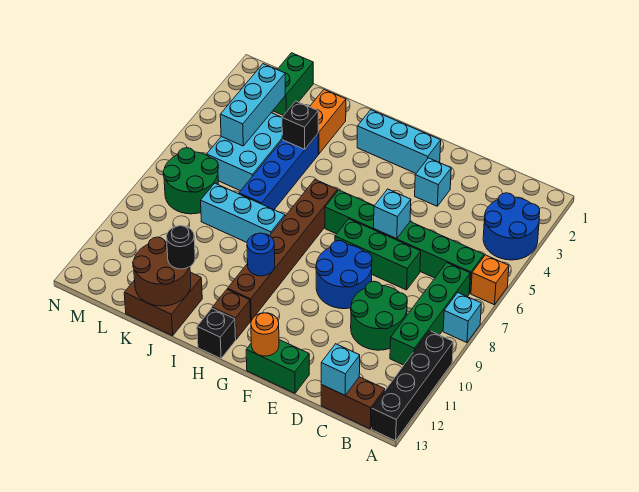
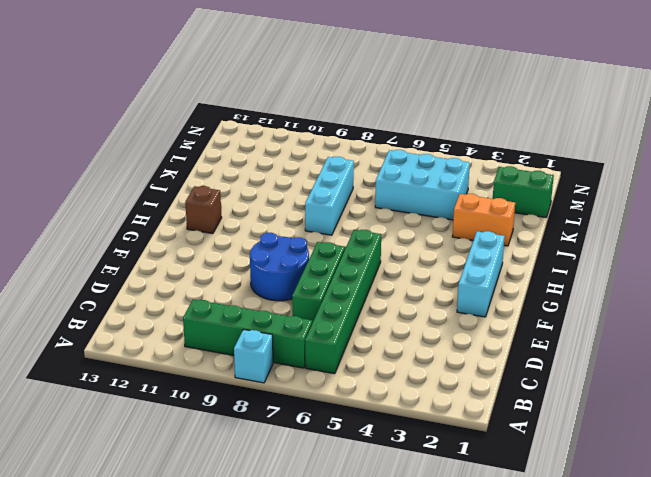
none -> blue 2x2 round brick [483,193,540,260]
none -> orange 1x1 brick [471,255,509,305]
none -> black 1x4 brick [372,331,453,441]
none -> brown 1x2 brick [321,377,385,429]

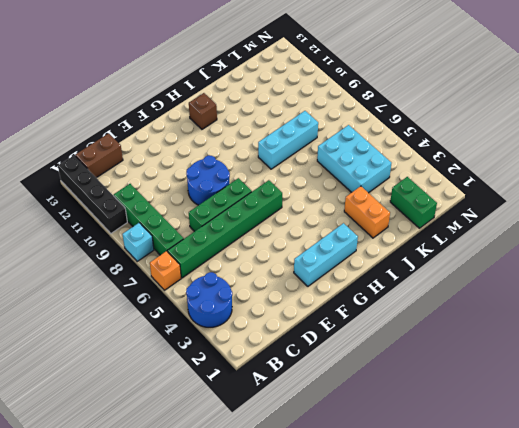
none -> green 2x2 round brick [351,281,407,350]
none -> cyan 1x1 brick [415,158,451,206]
none -> green 1x2 brick [246,340,309,393]
none -> brown 1x6 brick [228,180,338,320]

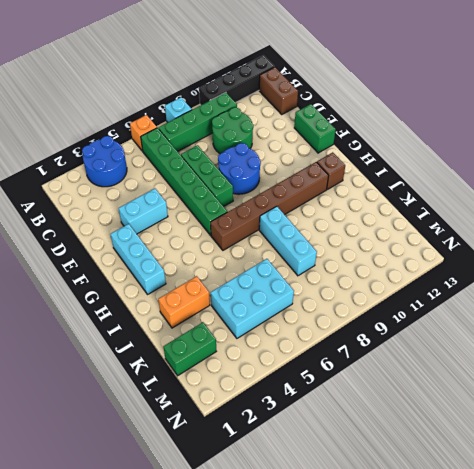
cyan 1x2 brick [119,189,168,234] -> cyan 1x1 brick [415,158,451,206]
none -> black 1x1 brick [197,308,236,358]
none -> blue 1x4 brick [239,134,318,210]
none -> brown 2x2 brick [124,272,202,336]
none -> green 2x2 round brick [163,148,218,214]

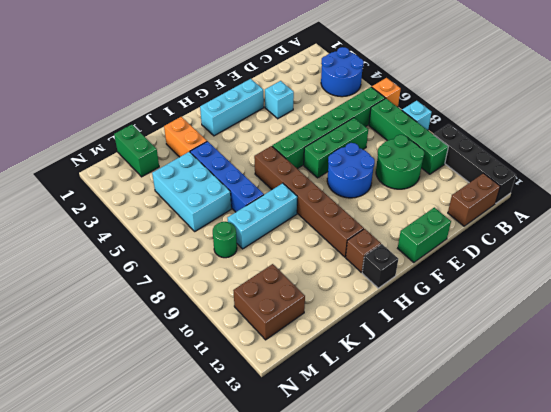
green 1x1 round brick [213,222,237,258] -> green 2x2 round brick [163,148,218,214]
brown 2x2 brick [233,264,305,340] -> brown 2x2 brick moved to [124,272,202,336]
none -> cyan 1x1 brick [321,344,360,395]
none -> cyan 1x1 brick [374,189,411,239]
none -> orange 1x1 round brick [251,313,279,356]
none -> blue 1x1 round brick [247,233,275,276]

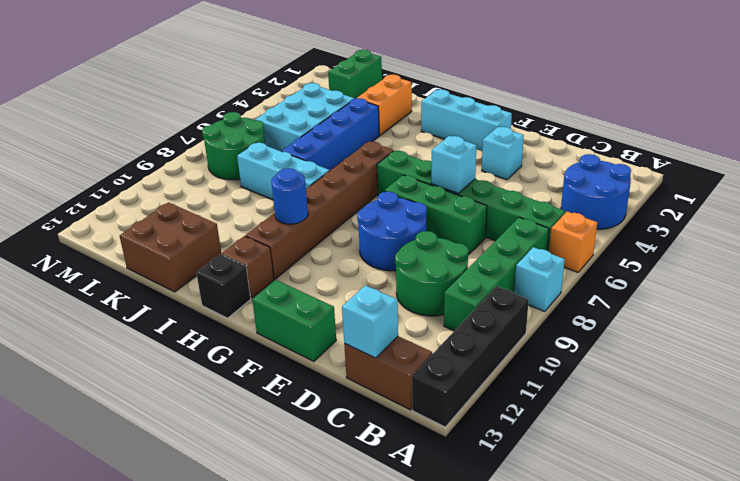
none -> orange 1x1 round brick [251,313,279,356]
none -> black 1x1 brick [282,101,318,149]
none -> brown 2x2 round brick [133,237,191,306]
none -> cyan 1x3 brick [220,64,285,146]

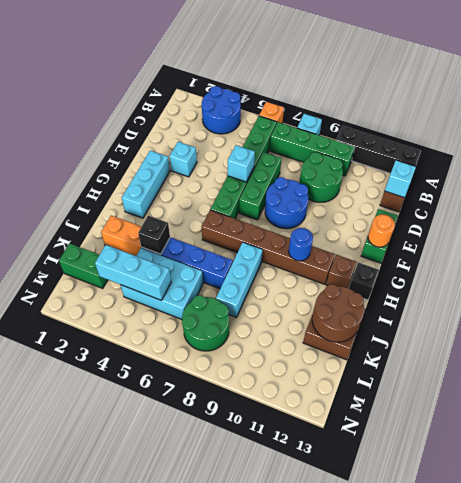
none -> black 1x1 round brick [167,226,195,269]

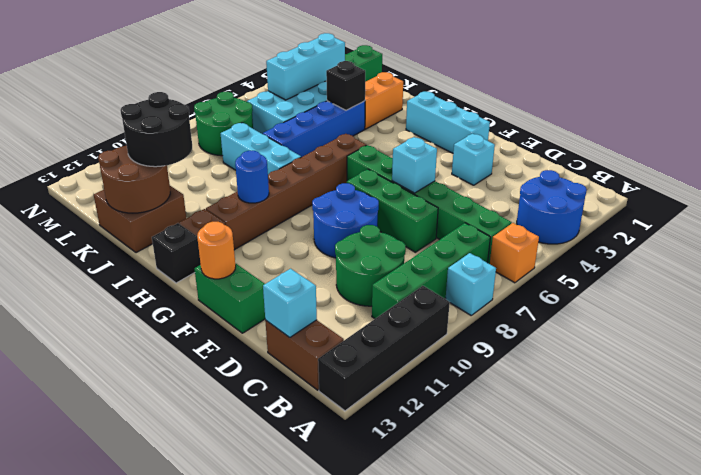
black 2x2 round brick [121,92,192,167] -> black 1x1 round brick [167,226,195,269]

